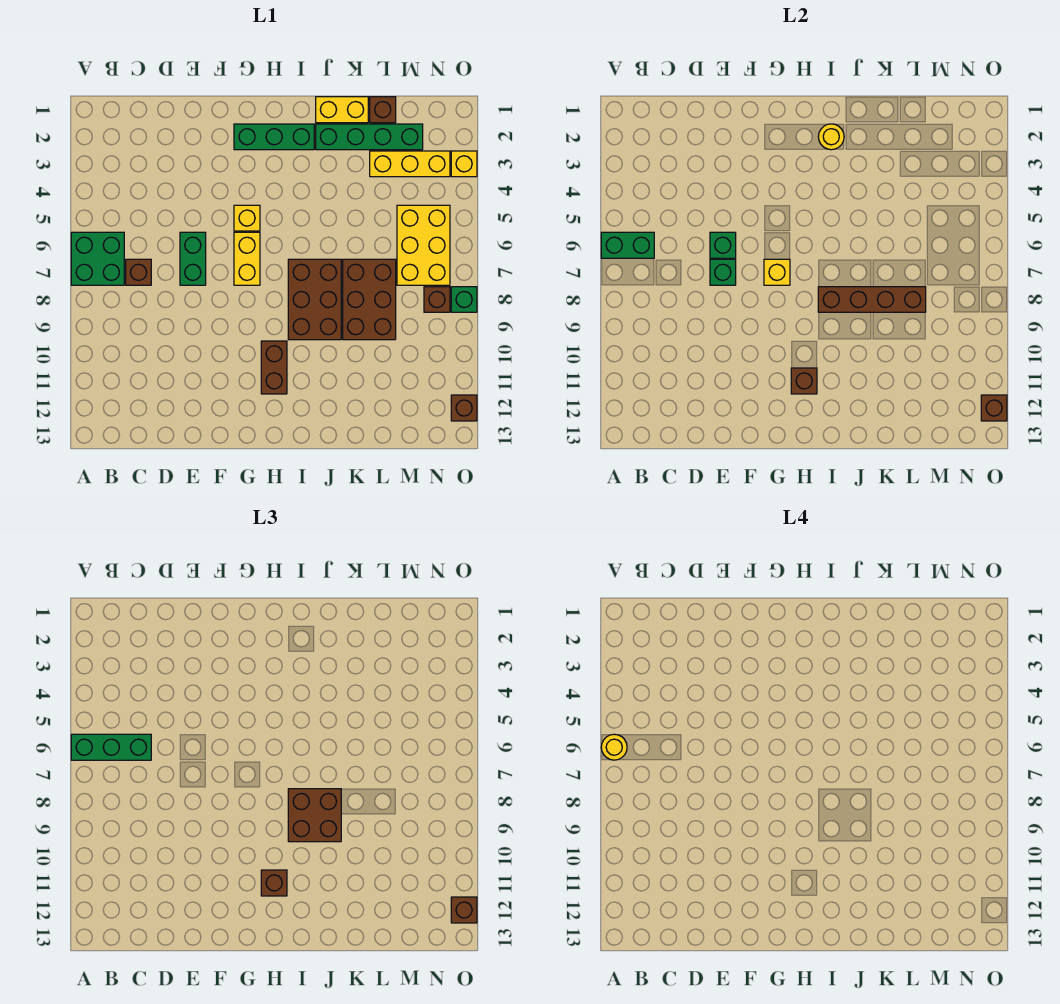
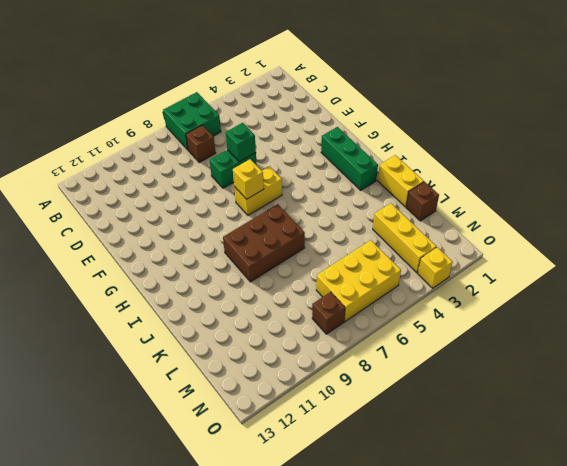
none -> yellow 1x1 brick [234,205,260,231]
none -> brown 1x2 brick [261,341,287,394]
none -> green 1x4 brick [316,124,423,150]
none -> brown 2x3 brick [343,259,396,340]

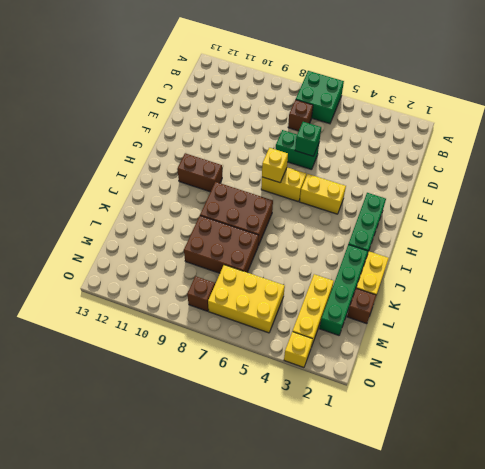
yellow 1x2 brick [300,174,346,214] -> yellow 1x1 brick [234,205,260,231]
none -> green 1x1 brick [451,287,477,312]
none -> brown 1x1 brick [451,395,477,421]
none -> green 1x2 brick [601,232,654,258]
none -> green 1x1 brick [710,259,736,285]

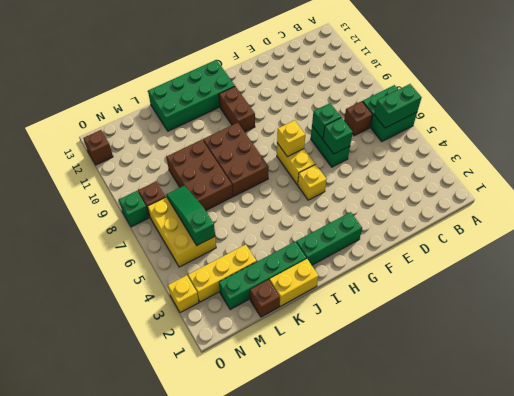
green 2x4 brick [148,60,235,131] -> none
green 1x3 slope [166,185,215,245] -> none
none -> brown 1x1 brick [791,368,817,394]
none -> yellow 1x1 round brick [818,124,844,150]
none -> brown 1x4 brick [818,287,926,312]
none -> brown 1x1 brick [981,395,1007,421]

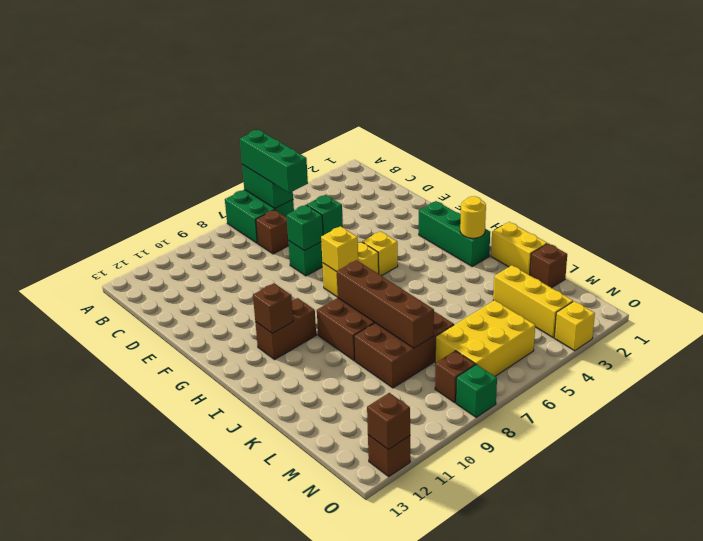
none -> green 1x4 brick [316,124,423,150]
none -> brown 1x1 brick [261,870,287,896]
none -> brown 2x2 brick [288,789,341,842]
none -> brown 1x1 brick [451,897,477,923]

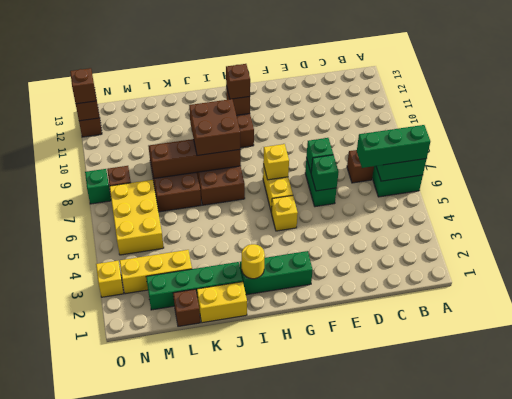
none -> yellow 1x1 round brick [601,734,627,760]

